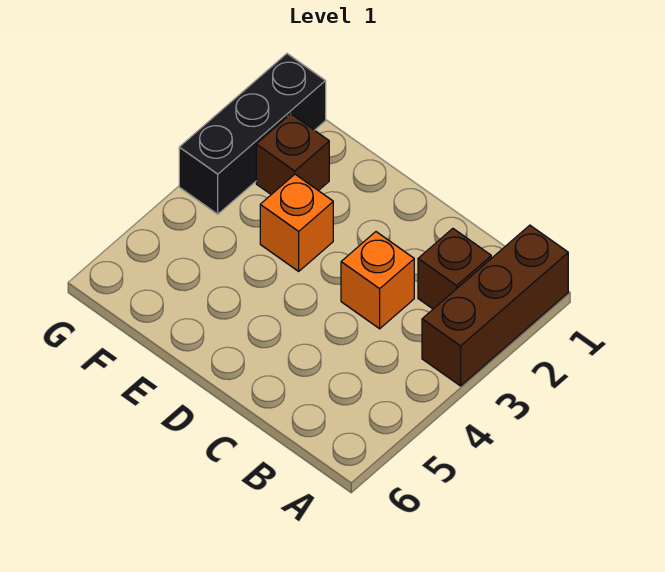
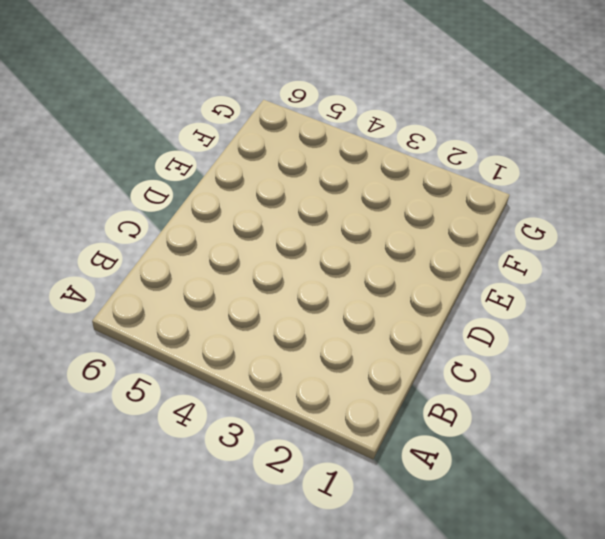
none -> brown 1x3 brick [422,225,568,386]
none -> brown 1x1 brick [418,229,491,309]

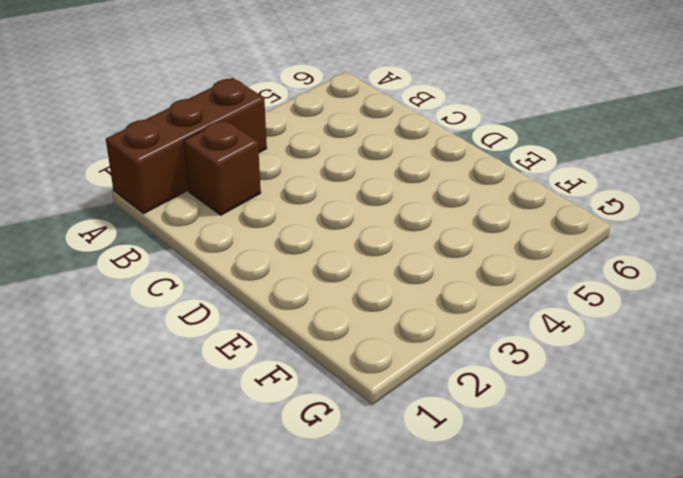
none -> orange 1x1 brick [341,232,414,329]
none -> orange 1x1 brick [260,174,333,271]

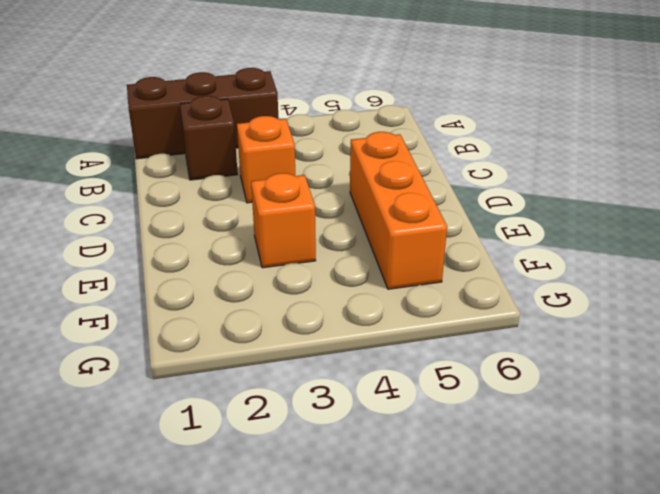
orange 1x3 brick [350,132,447,289] -> none
none -> brown 1x1 brick [256,114,329,194]
none -> black 1x3 brick [179,54,326,214]

